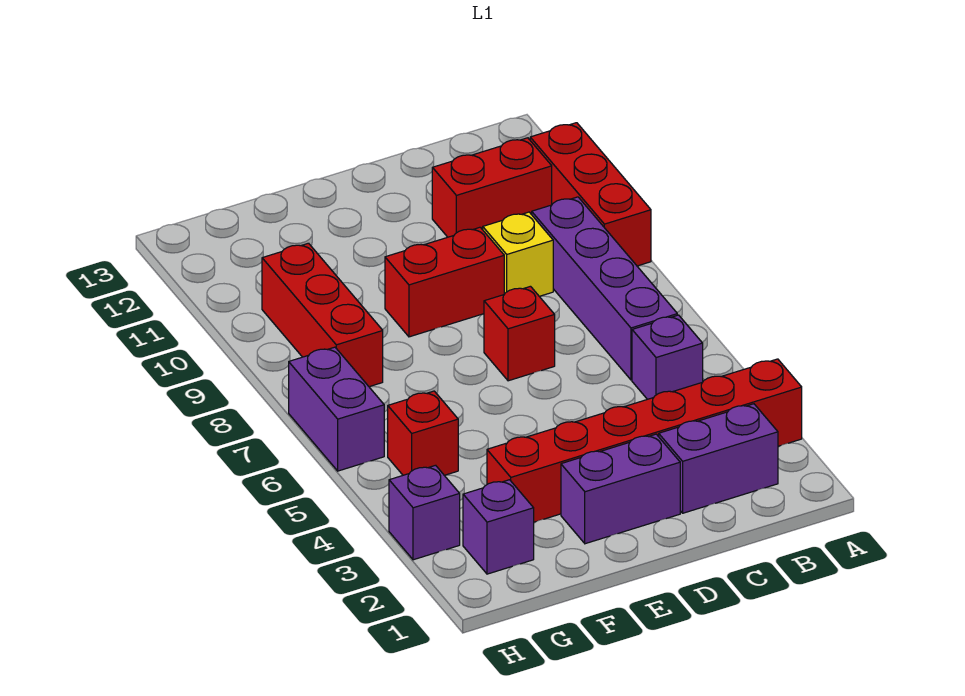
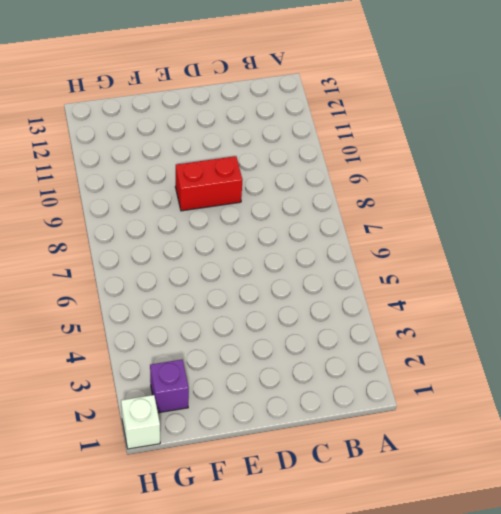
white 1x1 brick [121,395,160,449] -> none
none -> red 1x6 brick [487,359,802,522]
none -> red 1x3 brick [530,123,651,266]
none -> purple 1x2 brick [659,404,778,513]

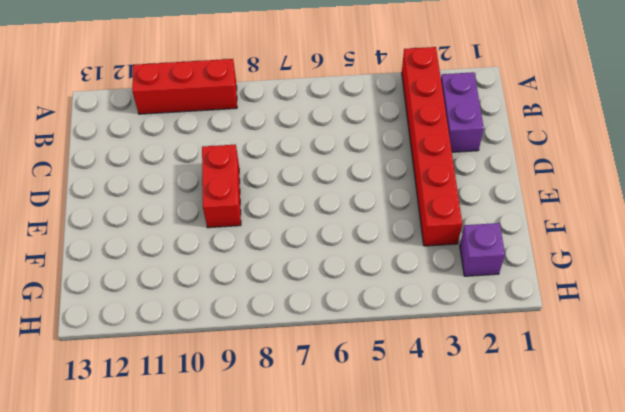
none -> purple 1x1 brick [632,315,703,399]
none -> purple 1x4 brick [532,197,677,380]
none -> red 1x2 brick [432,138,552,237]

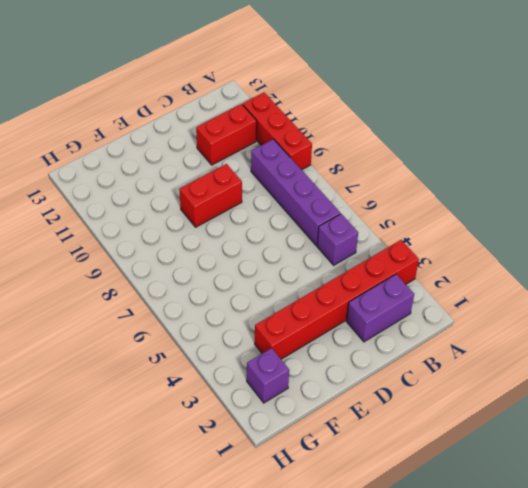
none -> yellow 1x1 brick [483,212,553,296]
none -> purple 1x2 brick [561,434,680,544]
none -> red 1x1 brick [484,286,555,381]

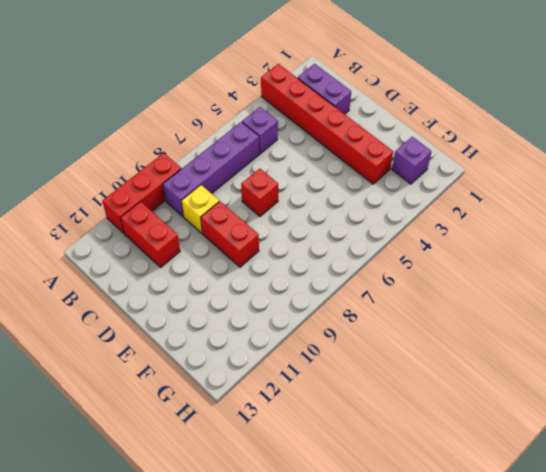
none -> purple 1x2 brick [561,434,680,544]
none -> red 1x1 brick [388,391,458,475]
none -> red 1x3 brick [262,243,383,387]

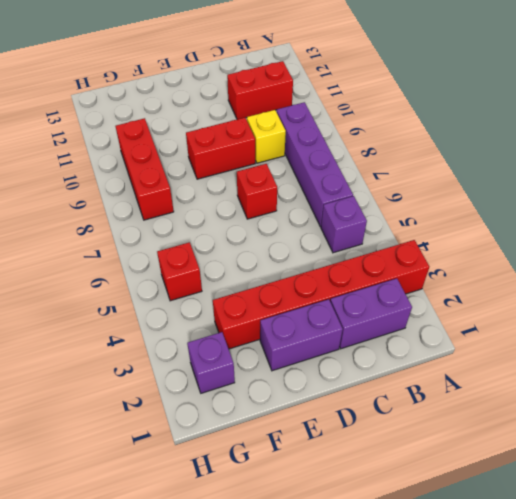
none -> red 1x3 brick [530,123,651,266]
none -> purple 1x1 brick [389,465,460,560]
none -> purple 1x2 brick [289,347,384,471]

